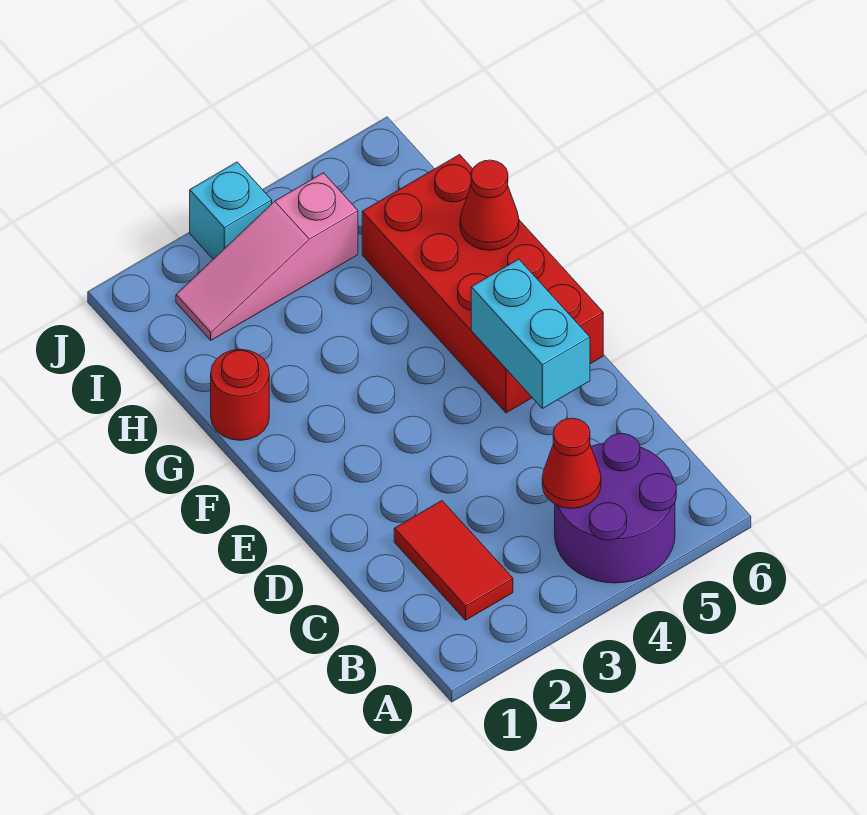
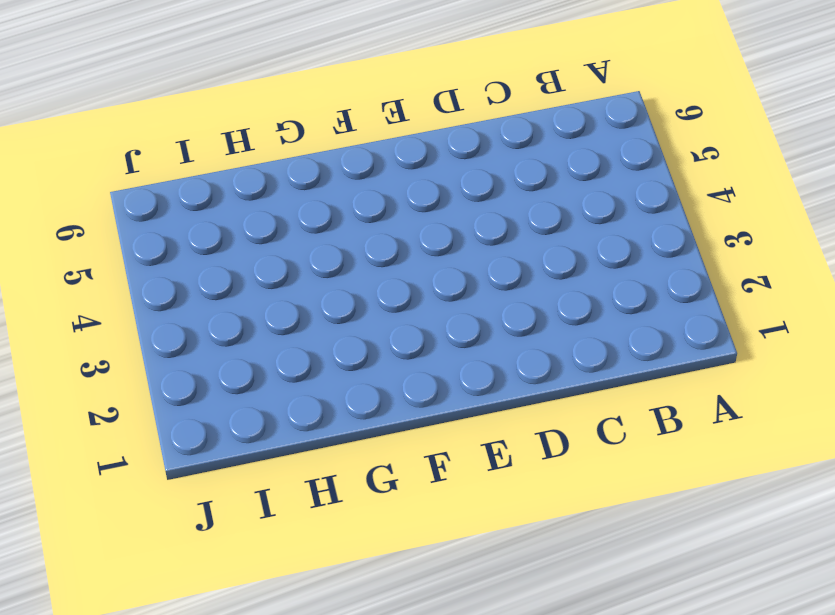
none -> purple 2x2 round brick [555,434,676,583]
none -> red 1x2 tile [394,501,513,620]

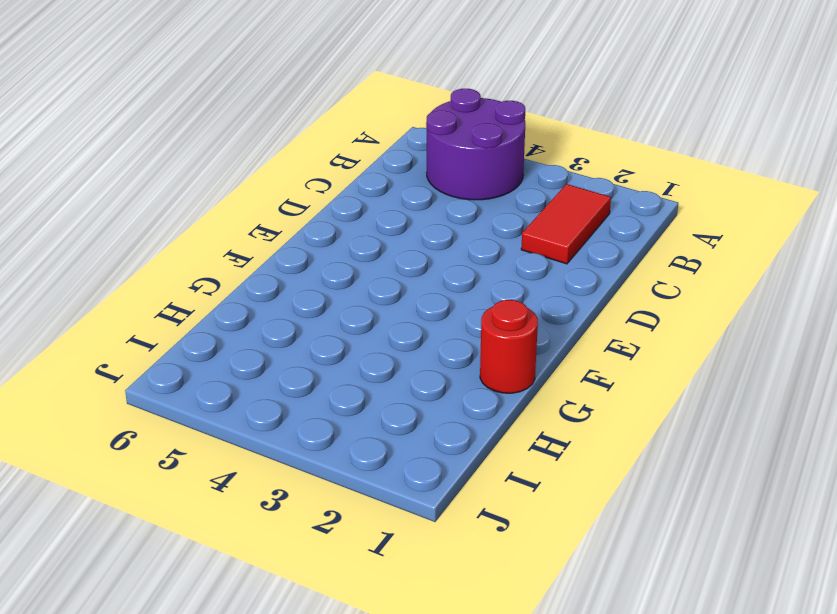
none -> red 2x4 brick [362,155,603,413]
none -> pink 1x3 slope [176,173,358,340]

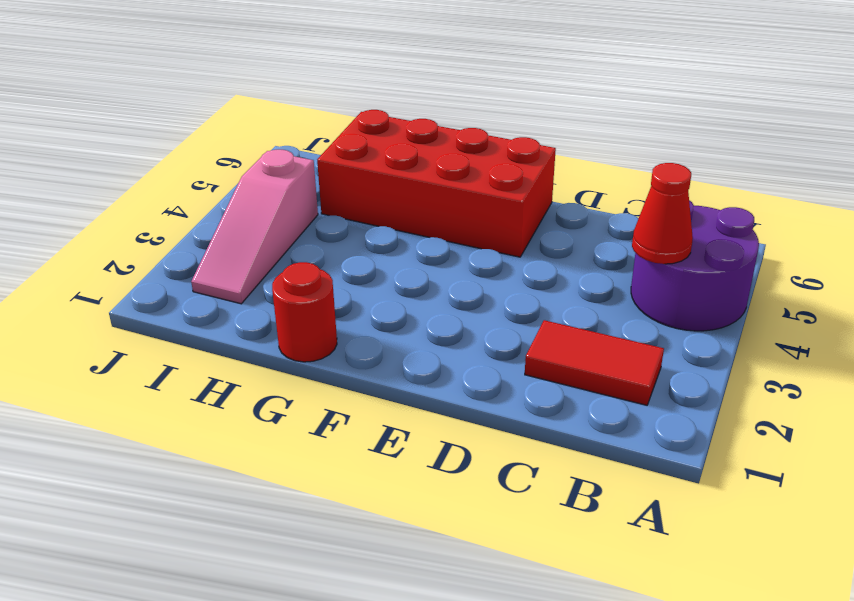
none -> cyan 1x1 brick [190,162,272,259]
none -> cyan 1x2 brick [471,259,590,408]

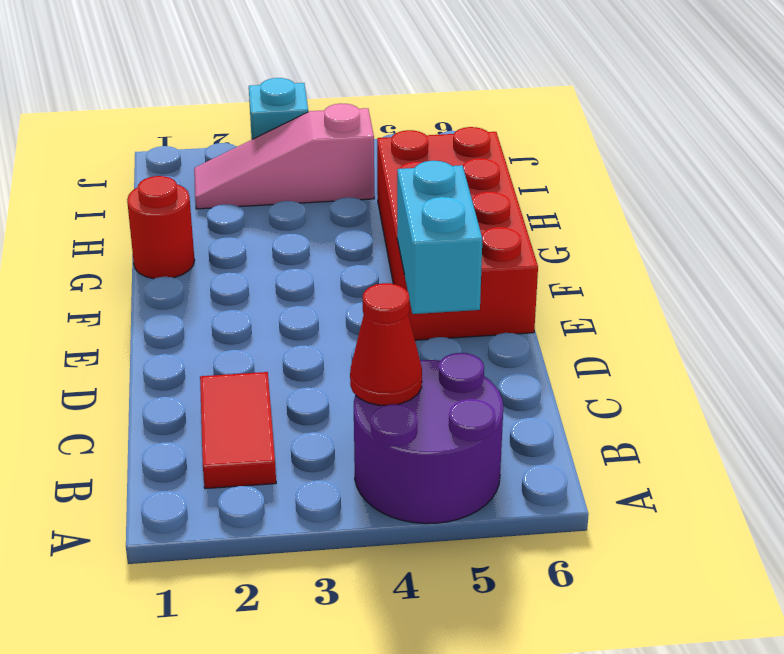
none -> red 1x1 cone [460,160,519,250]

